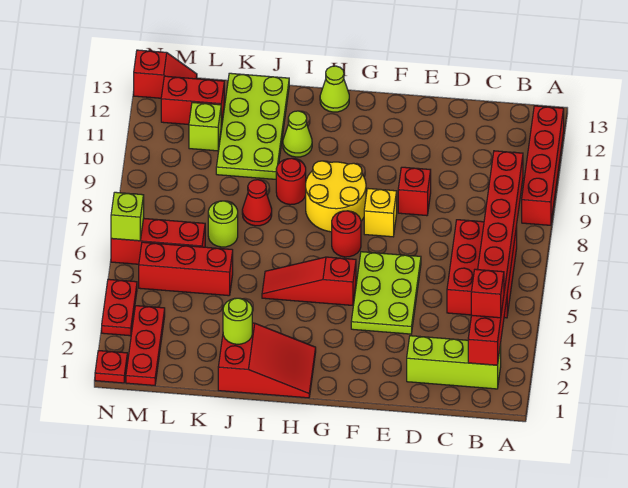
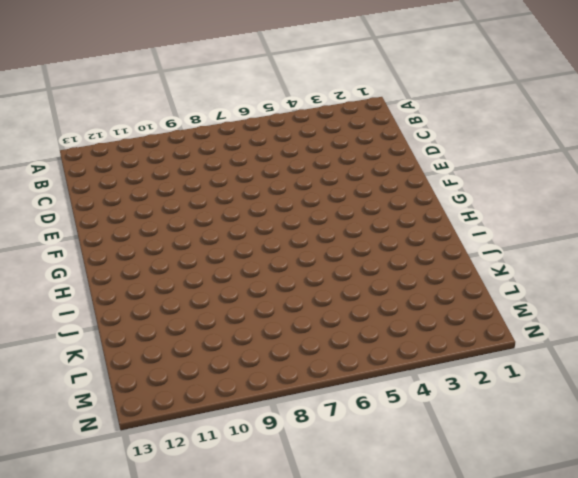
none -> red 1x4 brick [522,106,564,225]
none -> lime 1x3 brick [407,336,501,389]
none -> red 2x3 brick [447,220,517,318]

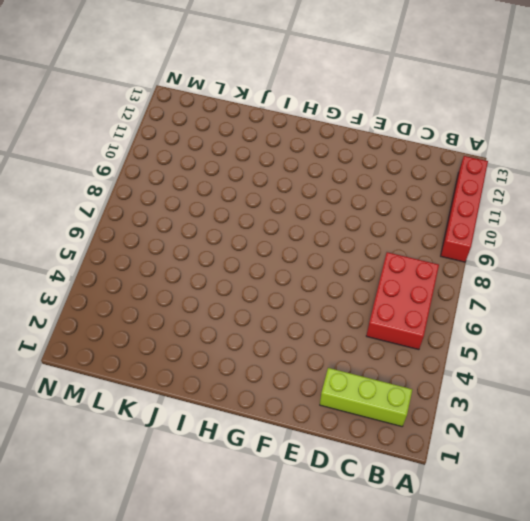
none -> lime 2x3 plate [351,252,421,334]
none -> red 1x1 brick [398,167,431,216]
none -> yellow 1x1 brick [364,189,397,237]

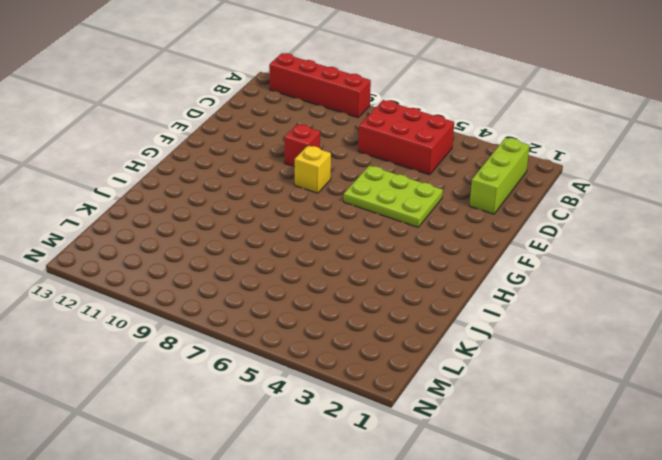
none -> red 1x3 slope [262,257,356,305]
none -> red 1x1 round brick [332,211,361,257]
none -> yellow 2x2 round brick [306,161,366,232]

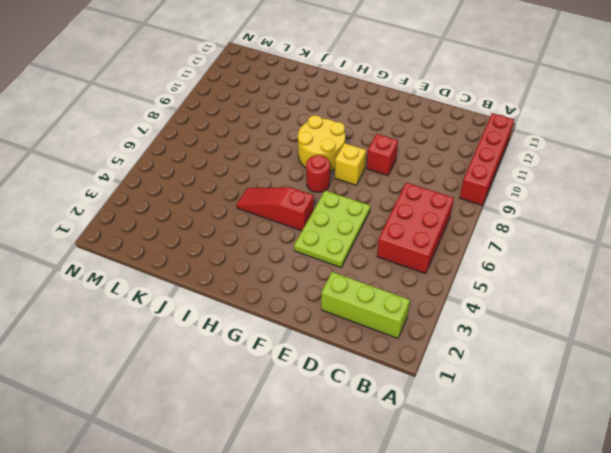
none -> red 2x3 slope [218,323,316,398]
none -> lime 1x1 cone [320,66,349,112]
none -> red 1x1 round brick [276,158,306,205]

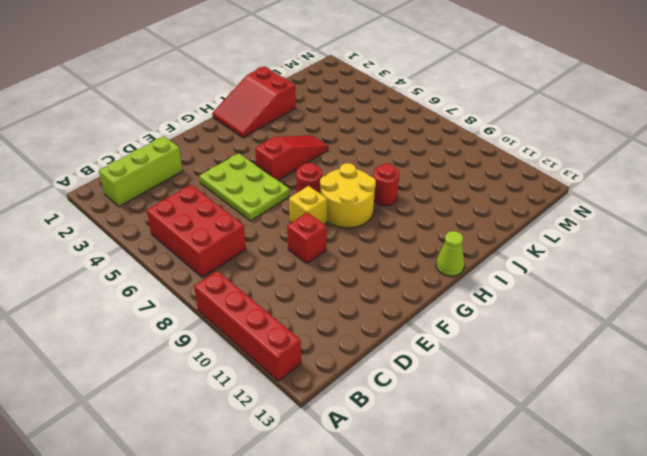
none -> lime 1x1 cone [283,111,312,157]
none -> red 1x1 cone [242,180,272,226]
none -> lime 2x4 plate [216,73,289,179]

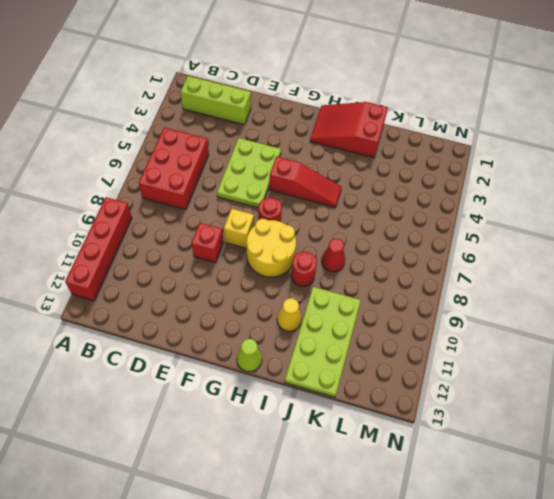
yellow 1x1 cone [277,298,302,331] -> lime 1x1 cone [283,111,312,157]
none -> red 1x3 brick [139,242,233,296]
none -> lime 1x1 round brick [208,201,238,247]
none -> red 1x3 brick [111,219,205,264]

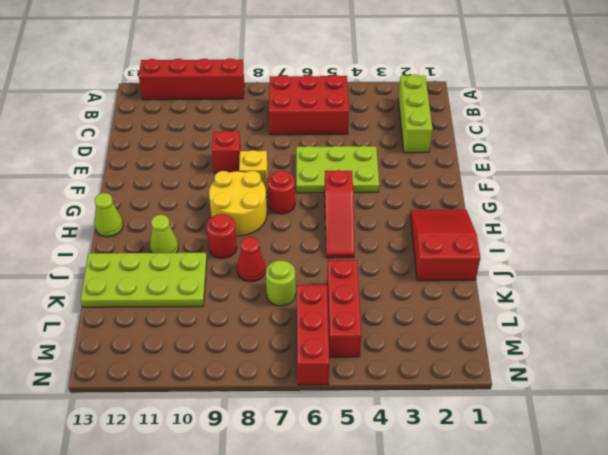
none -> lime 1x1 brick [189,102,221,151]
none -> red 1x2 brick [161,76,224,126]
none -> red 1x3 plate [126,306,165,386]

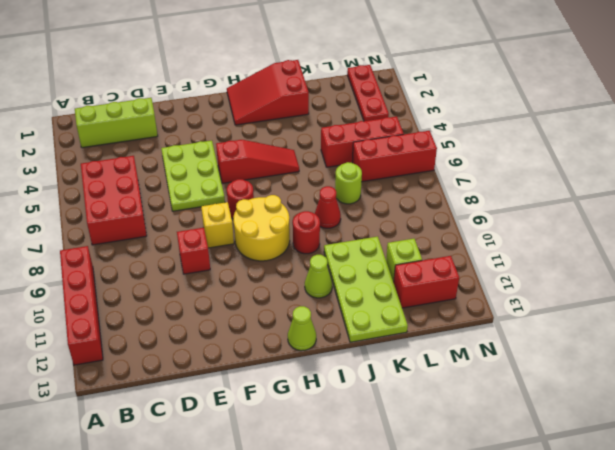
none -> red 1x2 slope [134,50,197,98]
none -> red 1x1 plate [95,351,127,383]
none -> red 1x2 plate [102,279,137,336]

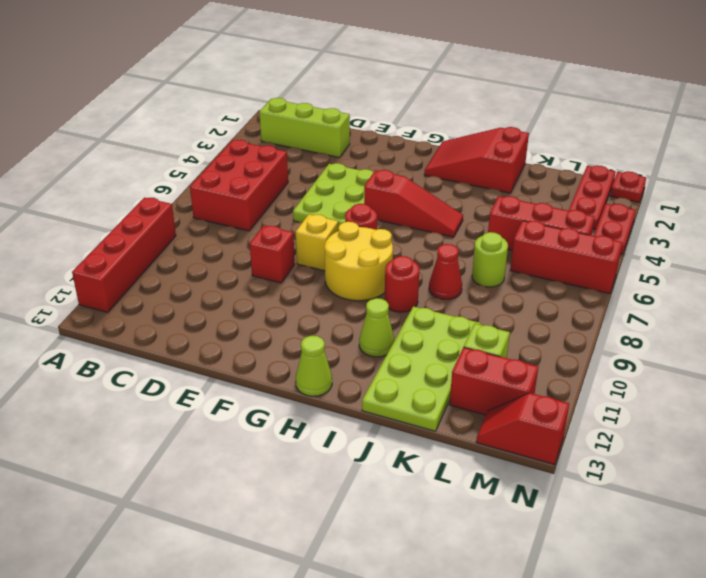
none -> red 1x8 brick [468,151,523,365]
none -> lime 1x1 round brick [223,298,252,344]
none -> lime 1x1 brick [111,192,144,241]

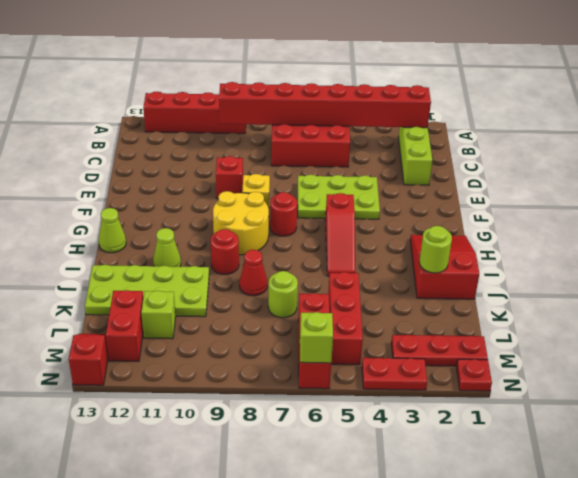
none -> red 1x1 brick [471,269,504,318]

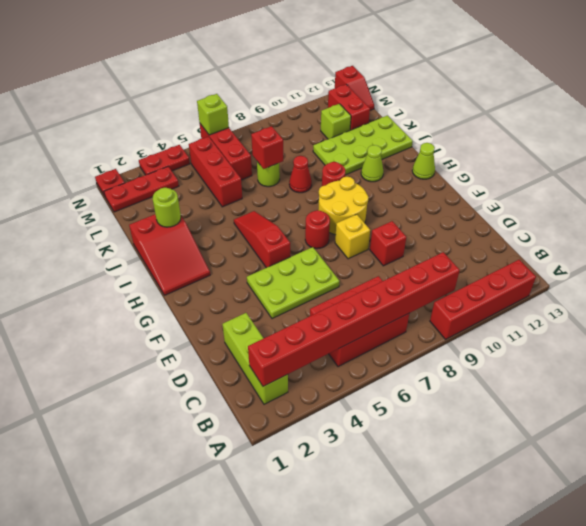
red 1x1 brick [251,126,283,169] -> red 1x1 brick moved to [471,269,504,318]

